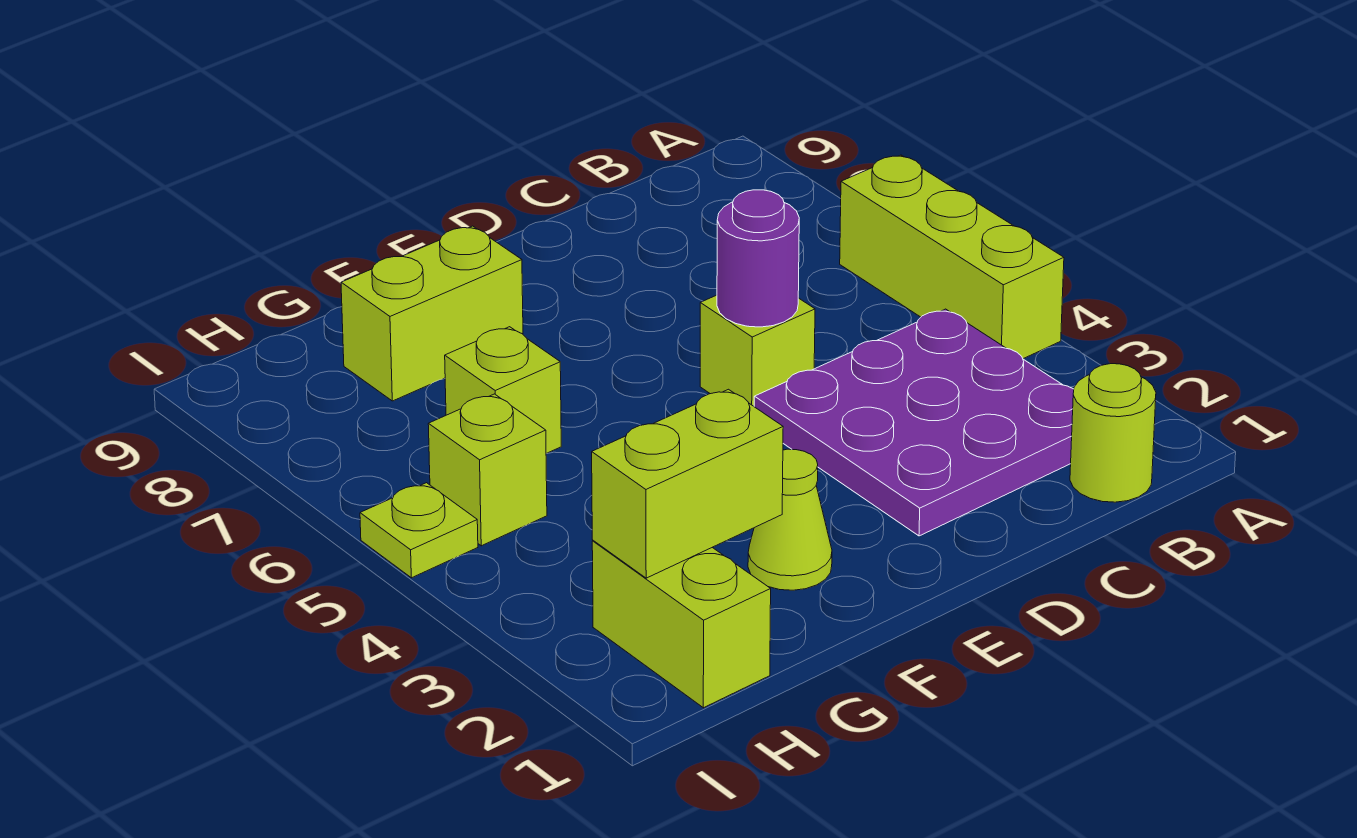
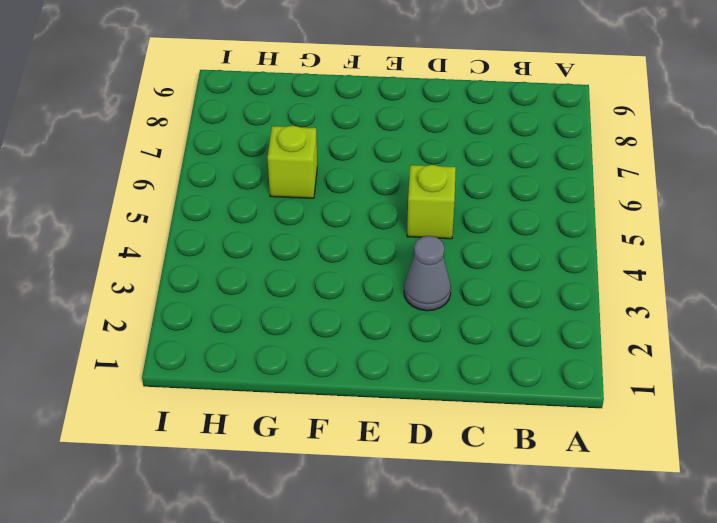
grey 1x1 cone [404,236,451,311] -> purple 3x3 plate [754,309,1074,536]
none -> lime 1x3 brick [840,155,1064,359]
none -> lime 1x1 round brick [1070,364,1156,502]
none -> lime 1x1 cone [748,449,832,590]

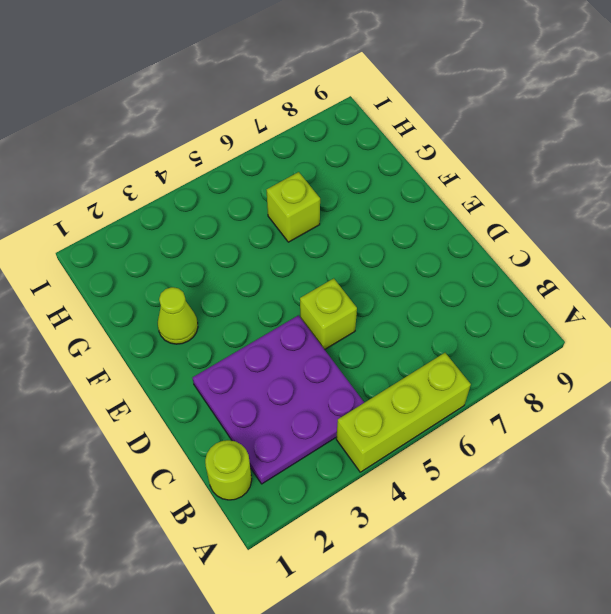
none -> lime 1x2 brick [341,226,523,401]
none -> lime 1x2 brick [592,541,771,708]
none -> lime 1x1 brick [428,394,547,546]

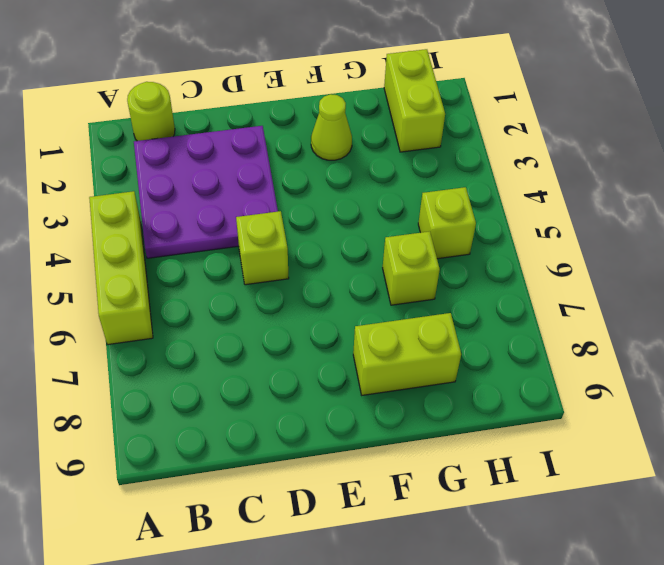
none -> lime 1x1 plate [360,483,478,578]
none -> purple 1x1 round brick [717,190,799,327]
none -> lime 1x2 brick [592,389,783,578]

